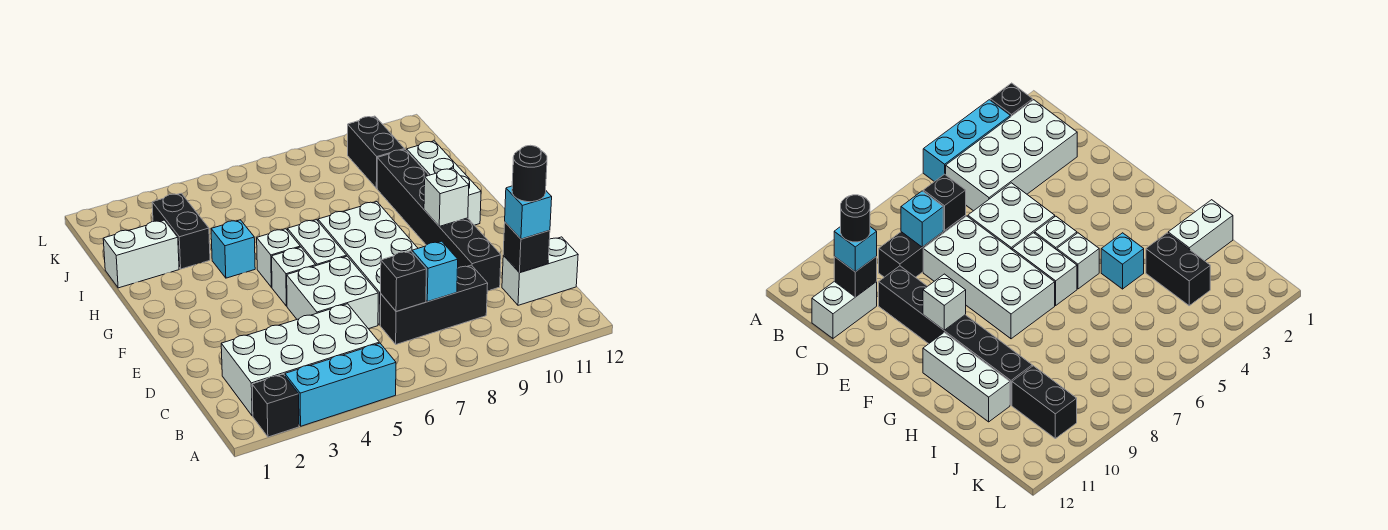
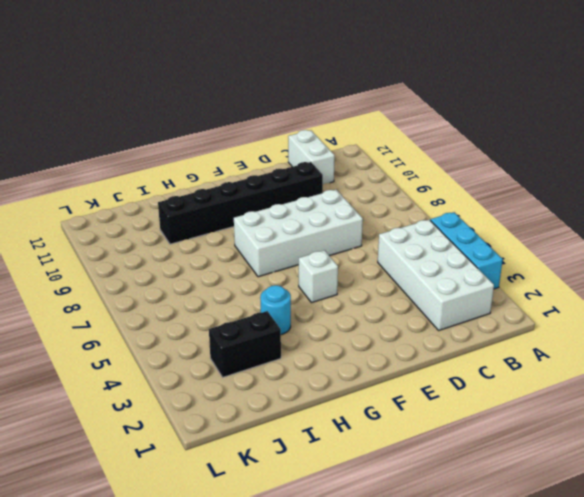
cyan 1x1 round brick [260,285,291,335] -> cyan 1x1 brick [211,220,255,278]
none -> black 1x1 brick [252,374,299,437]
none -> black 1x3 brick [380,265,488,344]
none -> white 2x2 brick [287,256,378,329]

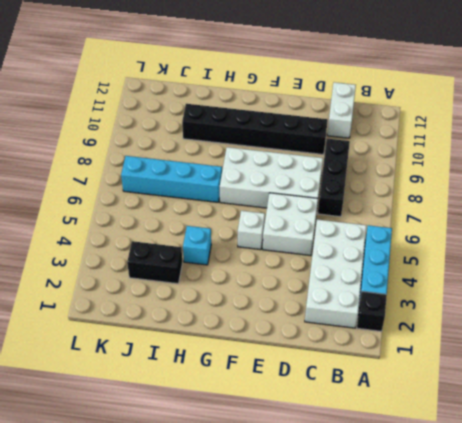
cyan 1x4 brick [121,156,222,202] -> none
none -> white 1x2 brick [287,220,347,266]
none -> white 1x1 brick [257,229,300,287]
none -> white 1x3 brick [407,141,481,225]

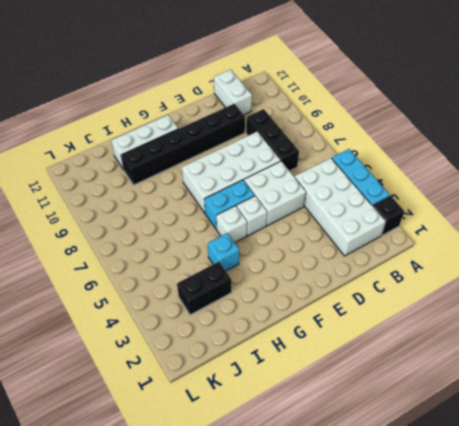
cyan 1x2 brick [204,180,255,229] -> white 1x2 brick [287,220,347,266]
none -> white 1x2 brick [103,220,179,288]
none -> black 1x2 brick [348,116,405,188]
none -> black 1x1 brick [381,251,427,312]

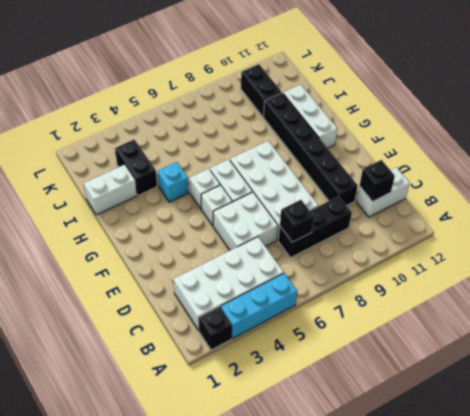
none -> cyan 1x1 brick [412,241,458,302]
none -> white 1x1 brick [424,168,469,226]
none -> cyan 1x1 brick [505,186,552,239]

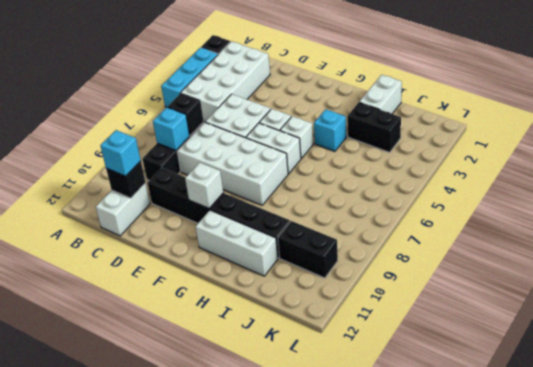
none -> black 1x1 round brick [512,145,547,202]

